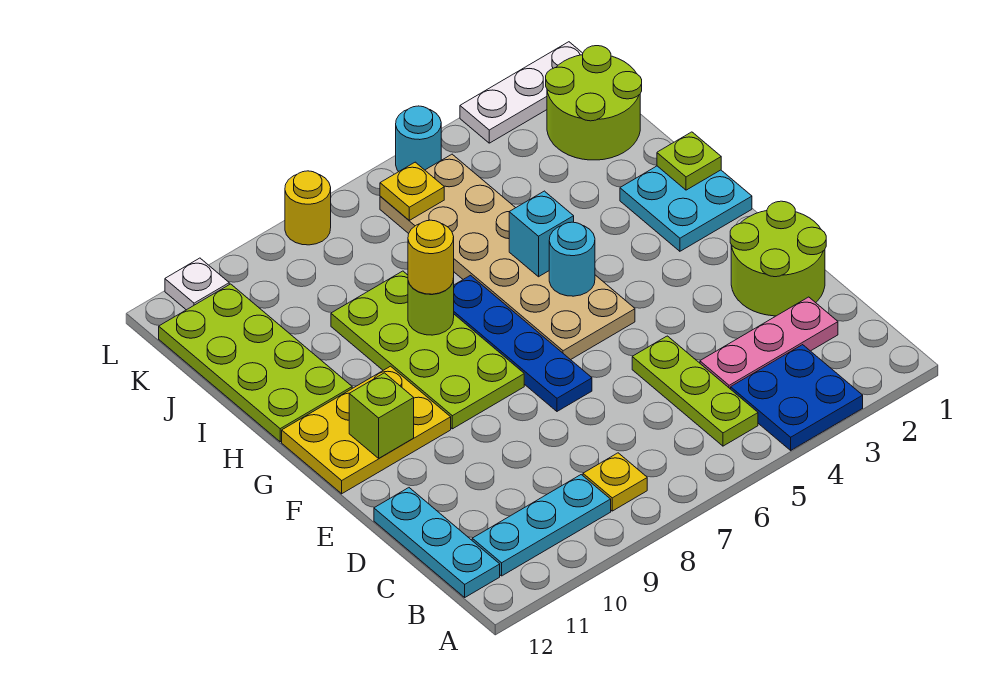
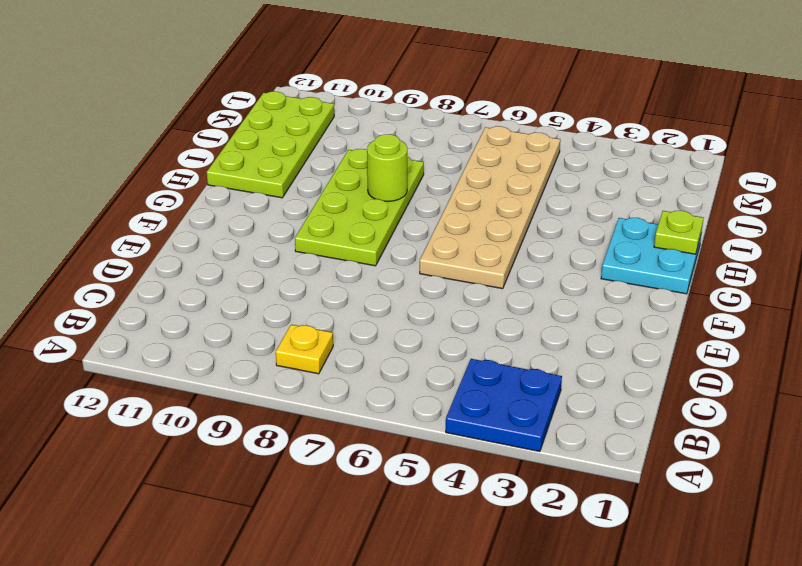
none -> lime 1x3 plate [632,336,758,446]
none -> cyan 1x3 plate [472,475,611,576]
none -> cyan 1x3 plate [374,488,500,597]

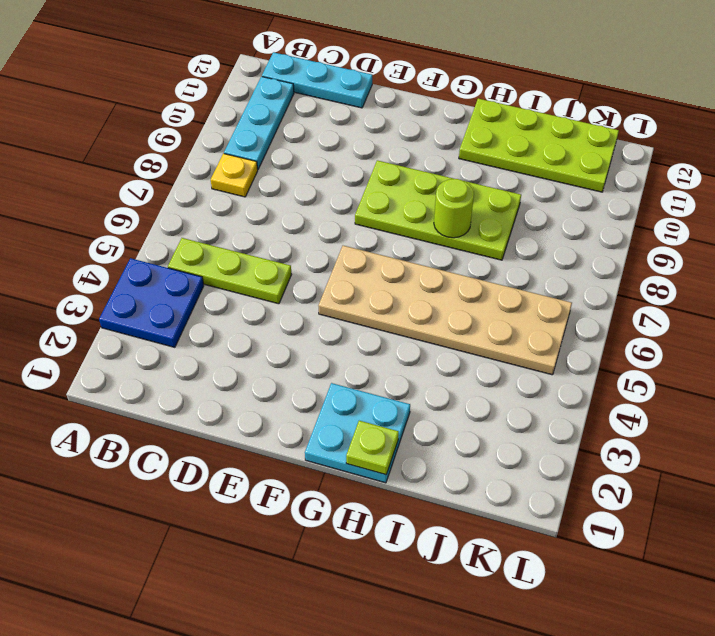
none -> pink 1x3 plate [700,297,838,389]
none -> lime 2x2 round brick [730,201,826,316]
none -> blue 1x4 plate [454,275,592,411]

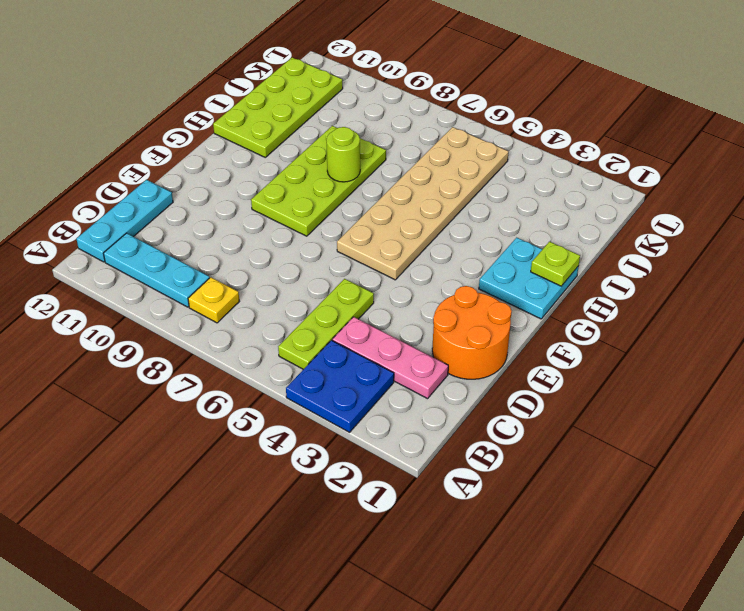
orange 2x2 round brick [432,286,512,379] -> lime 2x2 round brick [730,201,826,316]
none -> blue 1x4 plate [454,275,592,411]
none -> yellow 2x3 plate [282,366,451,494]
none -> lime 2x2 round brick [546,46,642,160]

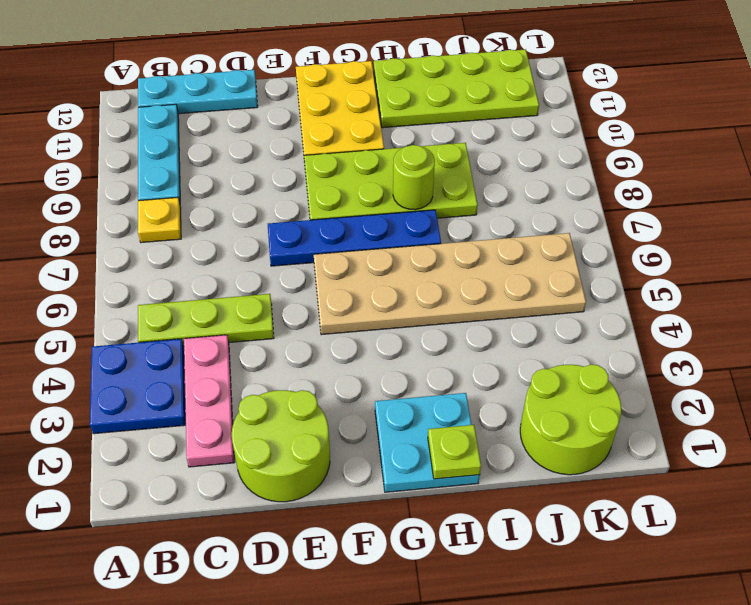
none -> white 1x3 plate [460,42,583,143]
none -> cyan 1x1 round brick [396,106,441,172]
none -> yellow 1x1 round brick [285,171,331,245]

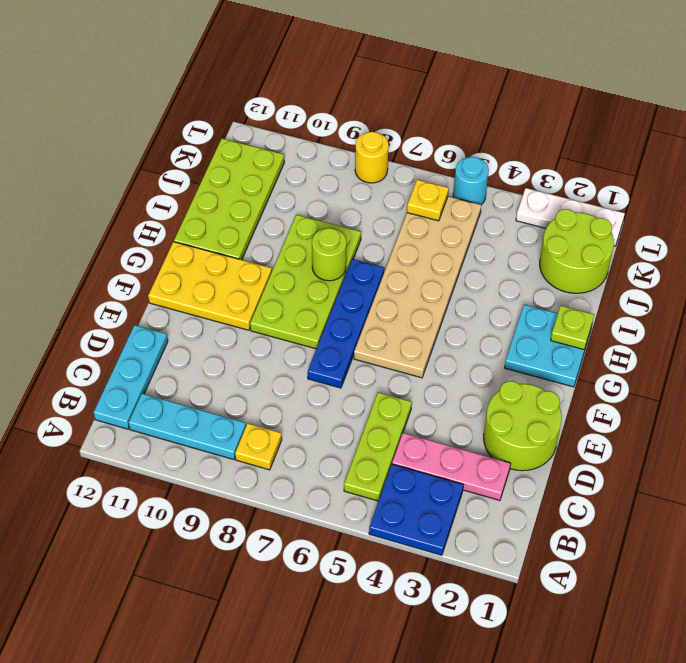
none -> white 1x1 plate [165,258,229,310]
none -> lime 1x1 brick [349,373,414,458]
none -> cyan 1x1 round brick [549,222,595,296]

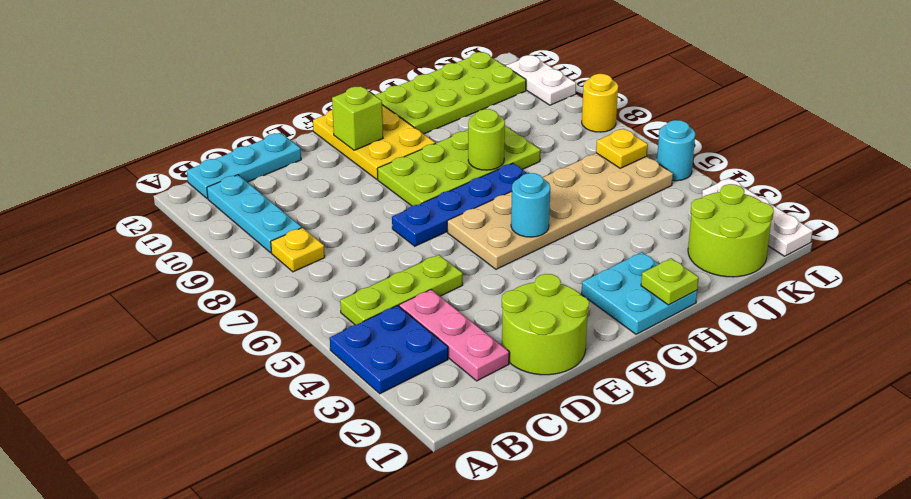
white 1x2 plate [506,55,576,105] -> white 1x1 plate [165,258,229,310]
none -> cyan 1x1 brick [509,191,574,277]
none -> yellow 1x1 round brick [408,220,454,294]

